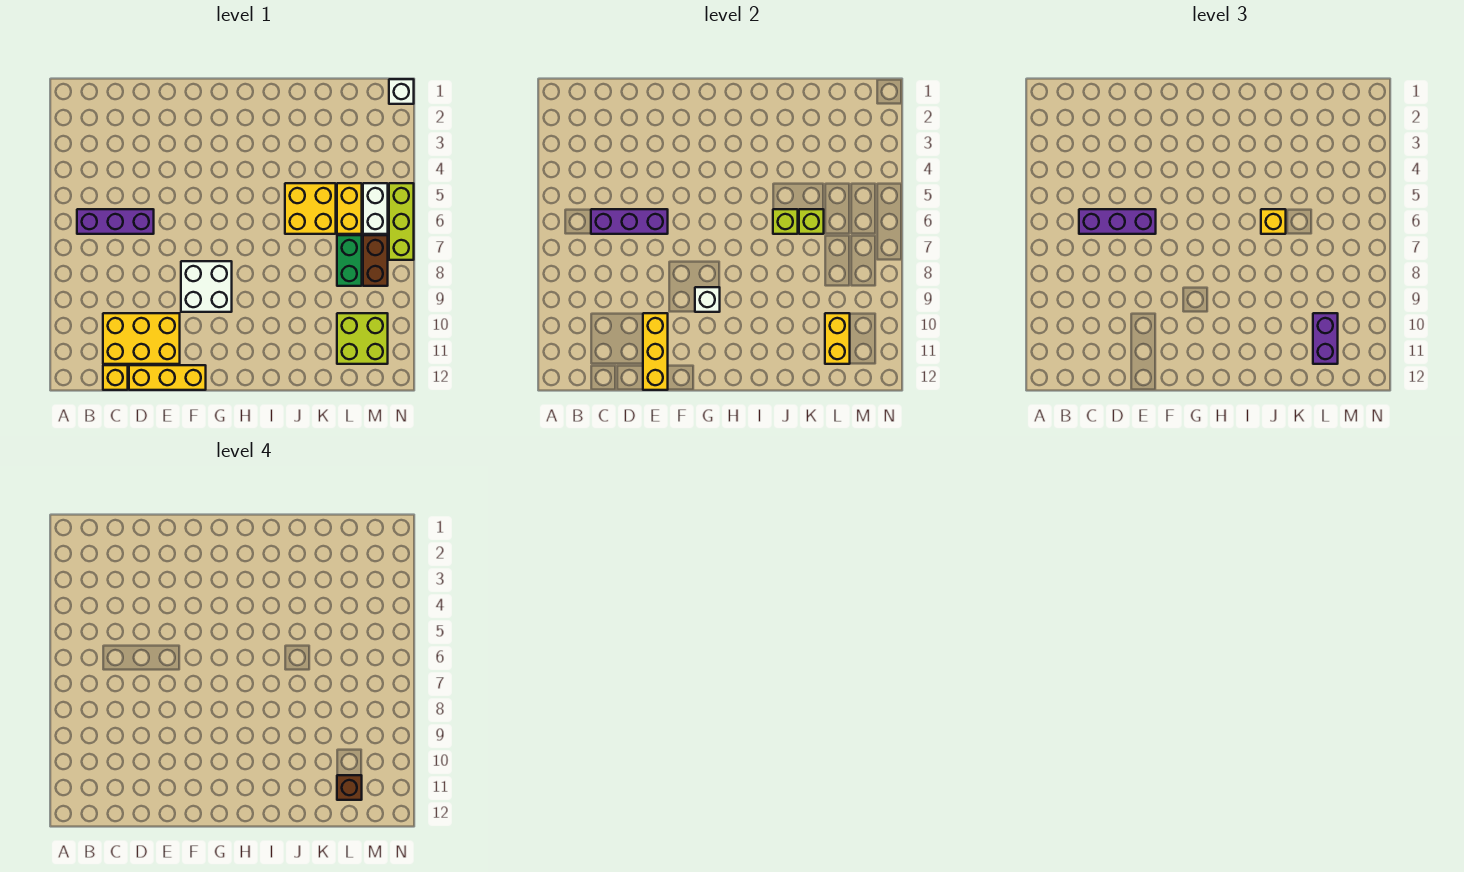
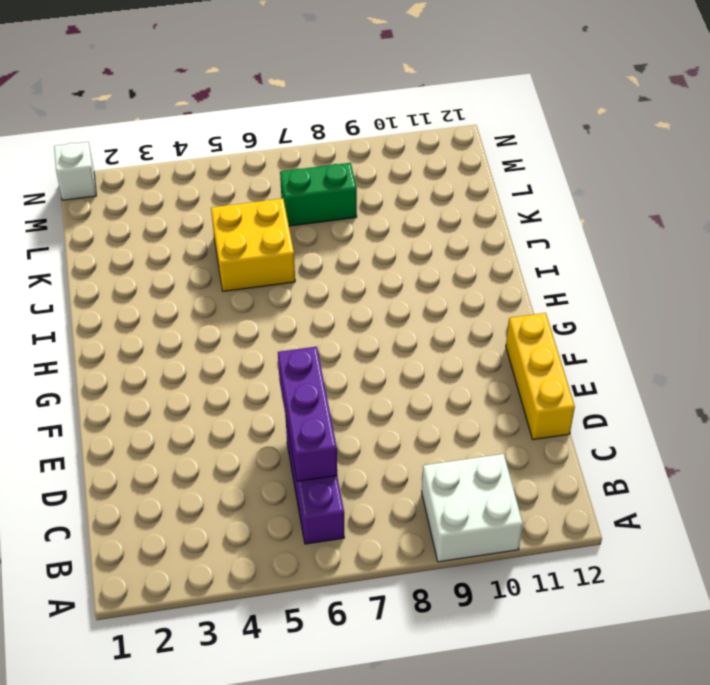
white 2x2 brick [422,454,523,562] -> white 2x2 brick moved to [181,261,232,312]
none -> yellow 2x3 brick [103,313,180,364]
none -> yellow 1x1 brick [103,365,128,390]
none -> yellow 1x2 brick [337,183,362,234]

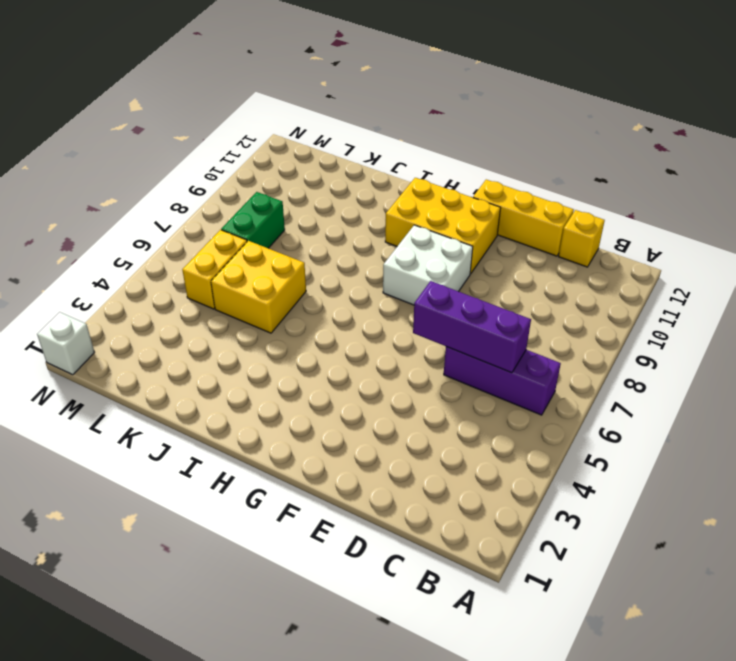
yellow 2x3 brick [385,178,501,274] -> yellow 2x3 brick moved to [103,313,180,364]
none -> lime 2x2 brick [337,313,388,364]
none -> white 1x2 brick [363,183,388,234]
none -> brown 1x2 brick [363,235,388,286]

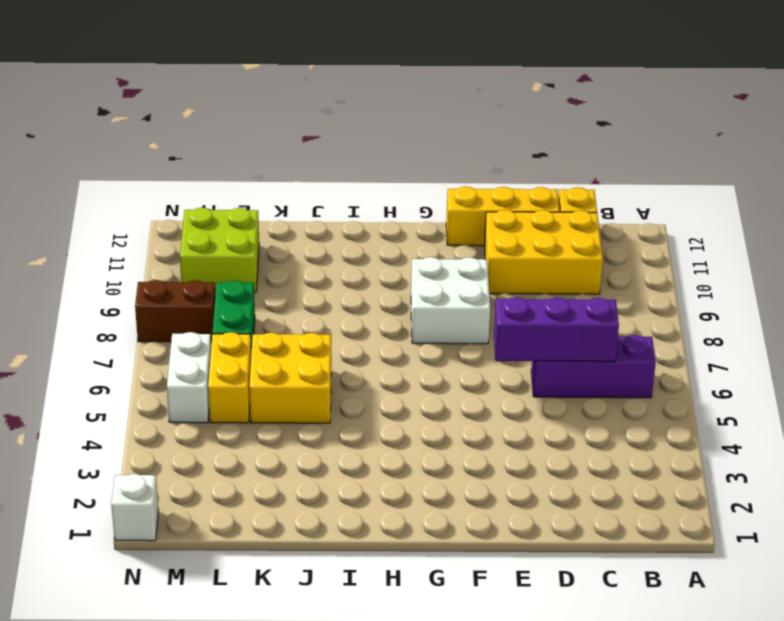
brown 1x2 brick [135,280,215,342] -> brown 1x2 brick turned to [363,235,388,286]
none -> lime 1x3 brick [389,183,414,260]
none -> yellow 1x3 brick [643,313,668,390]
none -> white 1x1 brick [695,287,720,312]

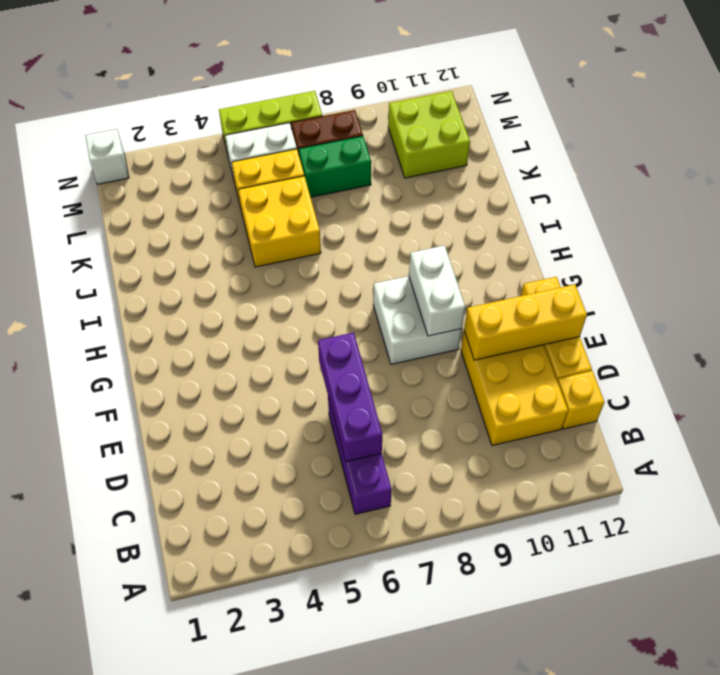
white 1x2 brick [409,245,465,336] -> white 1x1 brick [695,287,720,312]
none -> lime 1x1 brick [773,209,798,234]
none -> lime 1x1 brick [799,209,824,234]
none -> yellow 1x2 brick [825,313,850,364]

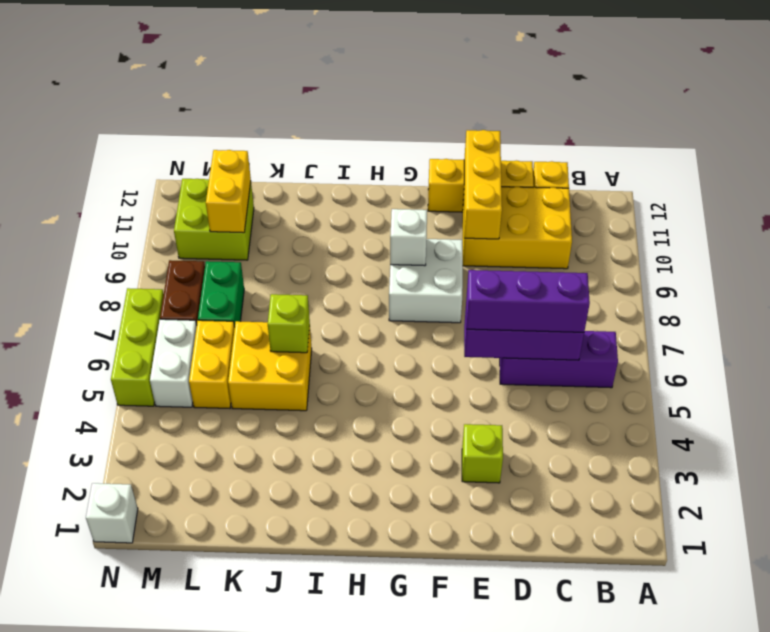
lime 1x1 brick [462,424,503,483] -> lime 1x1 brick moved to [799,209,824,234]
none -> yellow 1x1 brick [1261,209,1286,234]
none -> purple 1x2 brick [1313,313,1338,364]
none -> brown 1x1 brick [337,775,362,800]

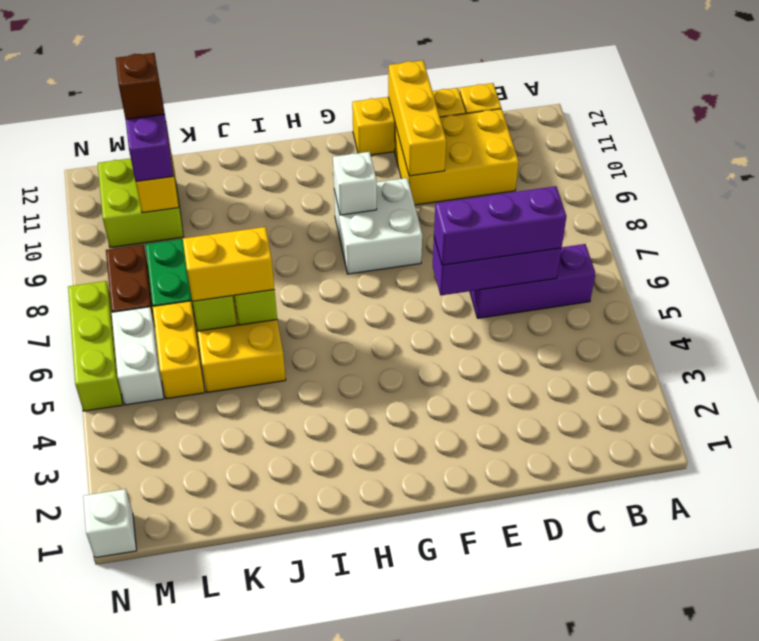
yellow 1x2 brick [183,227,274,301] -> yellow 1x1 brick [1261,209,1286,234]

